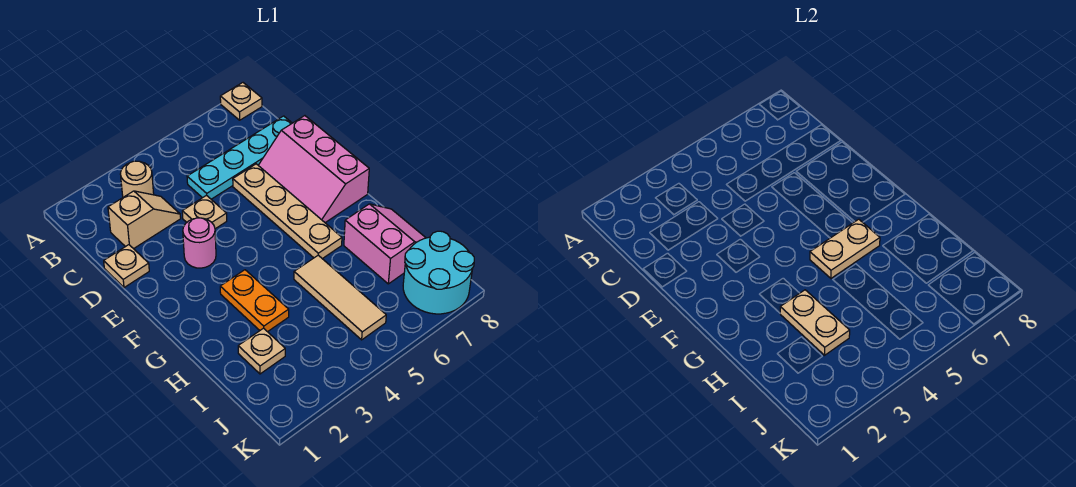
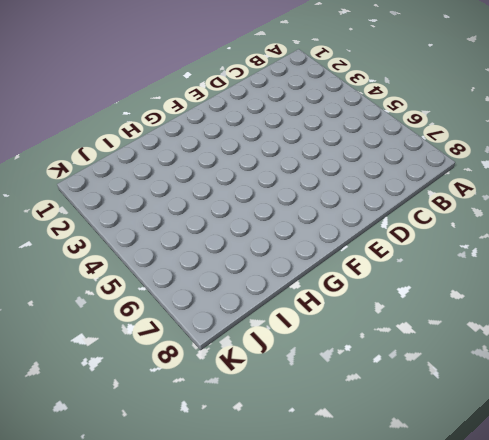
none -> tan 1x1 plate [220,83,262,120]
none -> tan 1x1 round brick [120,161,154,197]
none -> tan 1x2 slope [108,191,181,249]

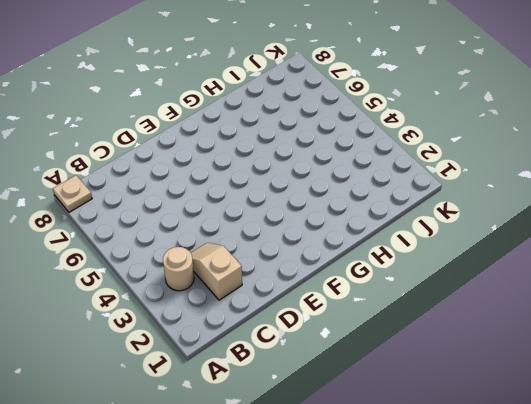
none -> cyan 1x4 plate [187,116,292,199]
none -> tan 1x1 plate [104,245,149,288]
none -> tan 1x1 plate [182,195,227,229]

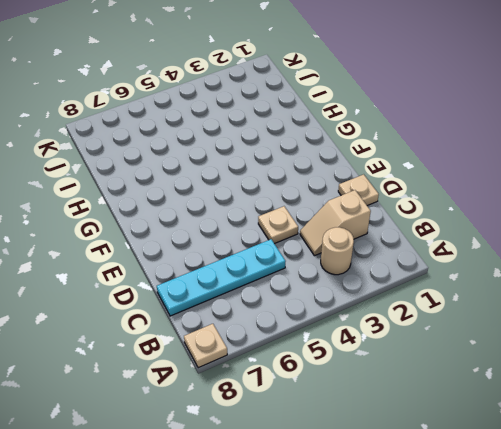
none -> tan 1x4 plate [233,164,342,259]
none -> pink 2x3 slope [258,116,369,223]
none -> pink 1x1 round brick [183,218,216,268]

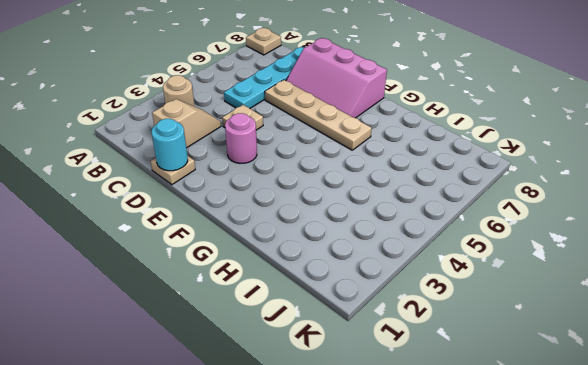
cyan 1x1 round brick [151,119,188,171] -> none
none -> orange 1x2 plate [220,270,289,332]
none -> tan 1x3 tile [294,255,386,340]
none -> pink 2x2 slope [344,204,426,284]

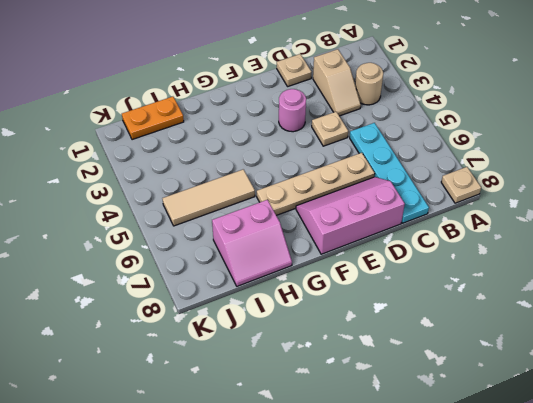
orange 1x2 plate [122,97,184,140] -> orange 1x2 plate moved to [220,270,289,332]
none -> tan 1x1 plate [238,328,285,374]
none -> cyan 2x2 round brick [403,231,474,314]
none -> tan 1x2 plate [810,219,880,278]

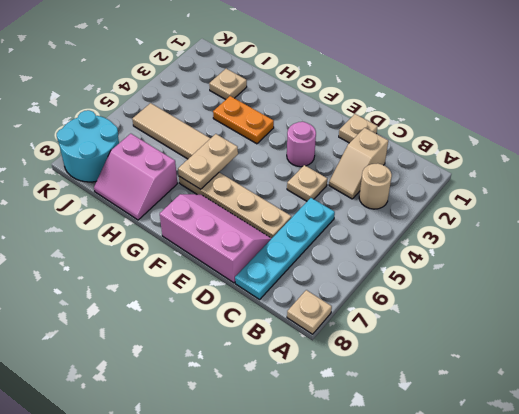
none -> tan 1x2 plate [780,290,850,355]

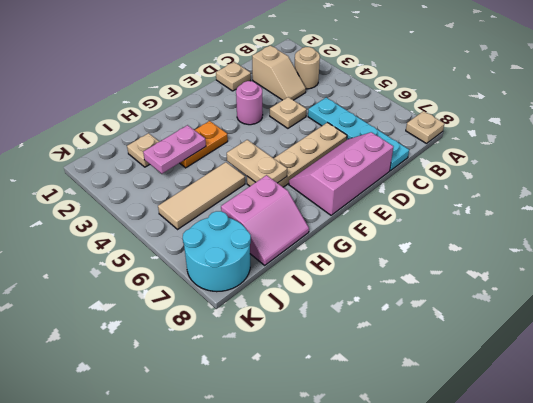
pink 1x2 plate [143,125,206,174] -> tan 1x2 plate [780,290,850,355]

